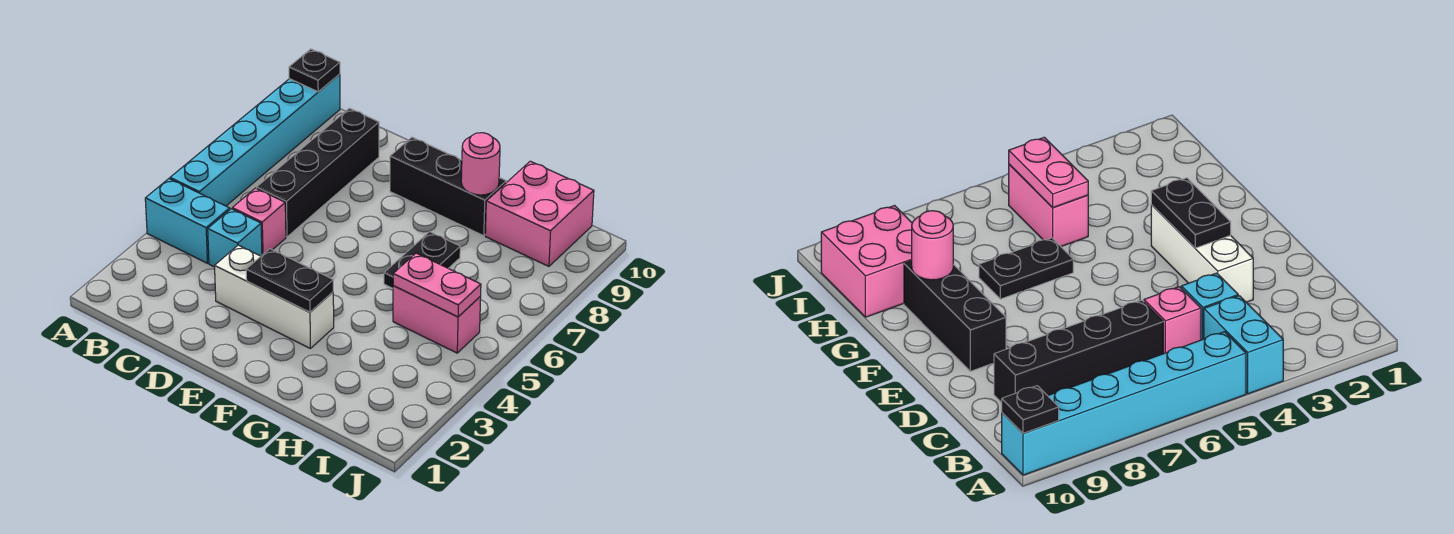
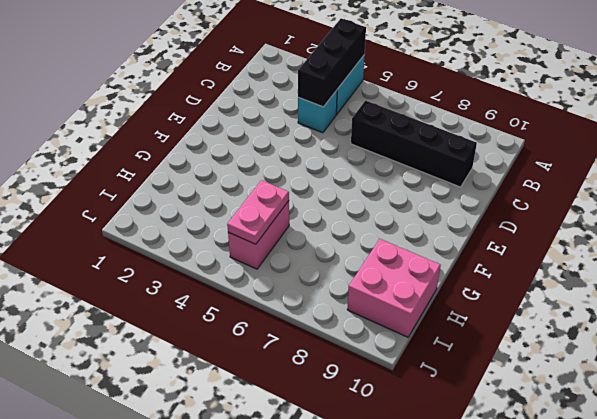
black 1x3 brick [298,18,366,107] -> black 1x3 brick moved to [390,137,506,236]
none -> cyan 1x6 brick [170,74,340,206]
none -> pink 1x1 brick [232,188,286,255]
none -> white 1x3 brick [215,245,334,348]

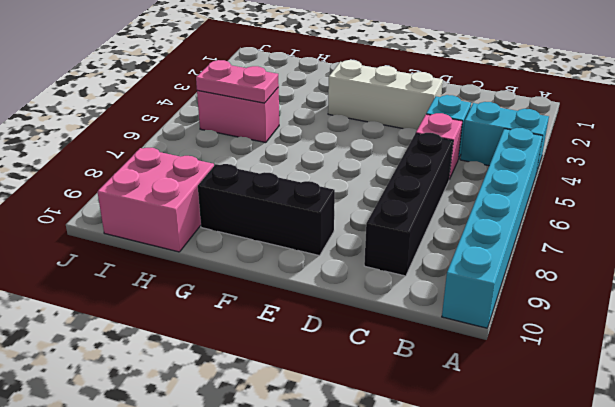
none -> black 1x2 plate [384,232,460,288]
none -> black 1x1 plate [289,49,340,92]
none -> black 1x2 plate [246,249,333,312]

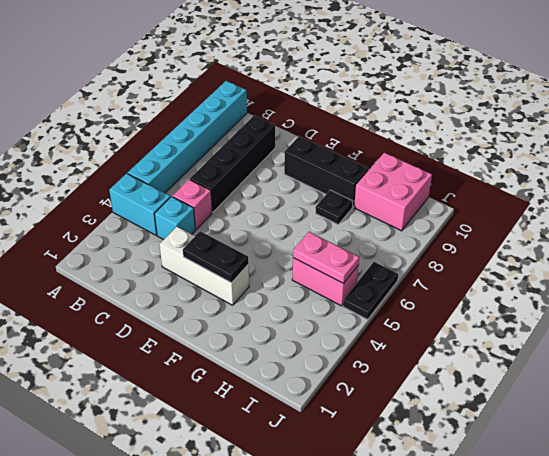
black 1x1 plate [316,190,353,224] -> black 1x1 plate moved to [289,49,340,92]
black 1x2 plate [343,262,398,319] -> black 1x2 plate moved to [384,232,460,288]
none -> pink 1x1 round brick [461,133,500,195]

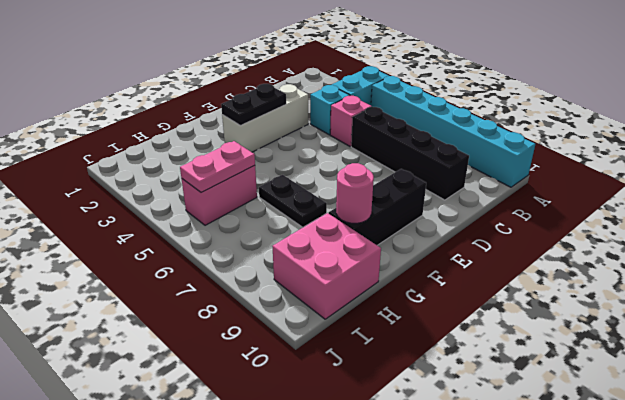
none -> black 1x1 plate [289,49,340,92]

